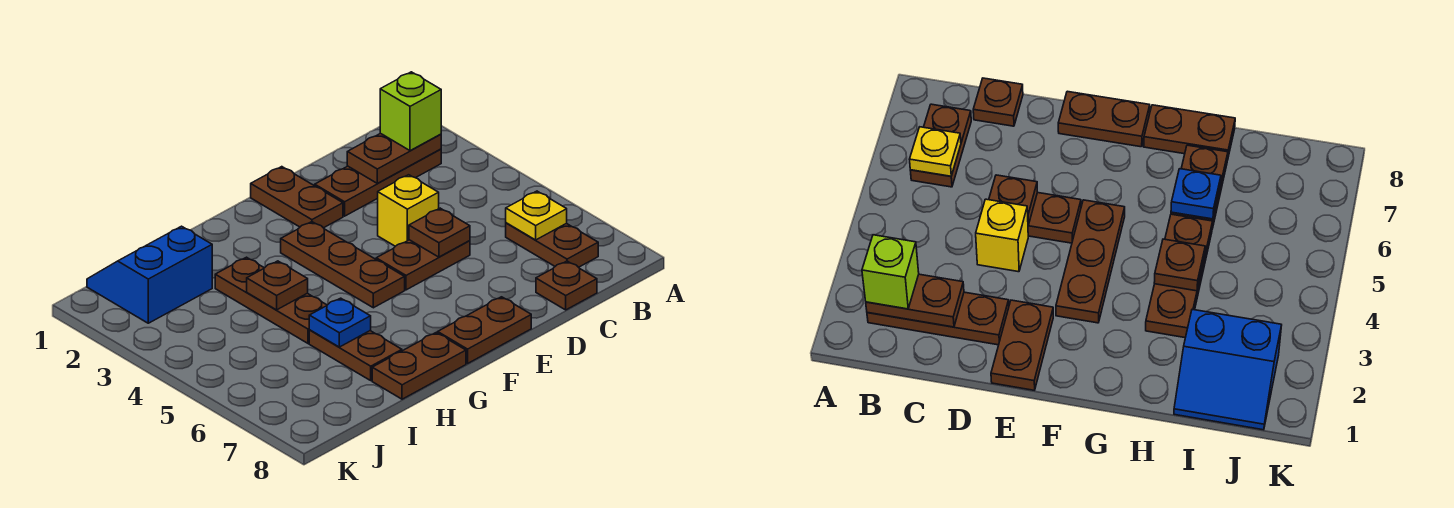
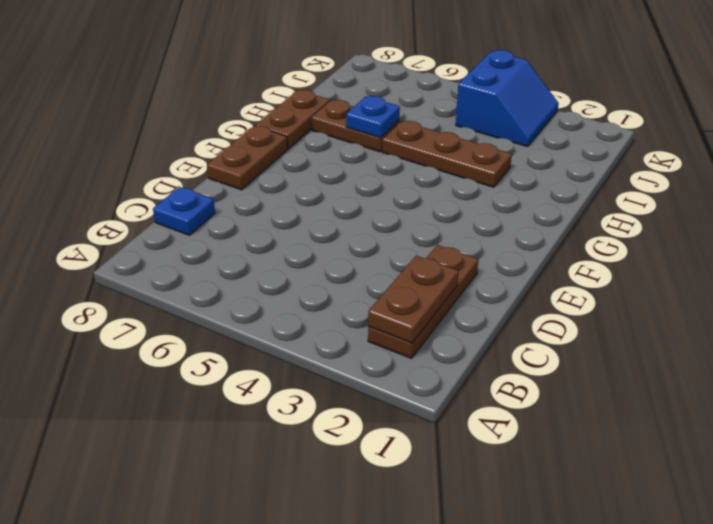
blue 1x1 plate [153,187,215,235] -> brown 1x1 plate [536,261,597,310]
blue 2x2 slope [456,50,559,147] -> blue 2x2 slope moved to [87,226,212,323]
none -> brown 1x2 plate [506,223,598,267]
none -> yellow 1x1 brick [378,175,439,246]
none -> brown 1x2 plate [376,240,470,290]

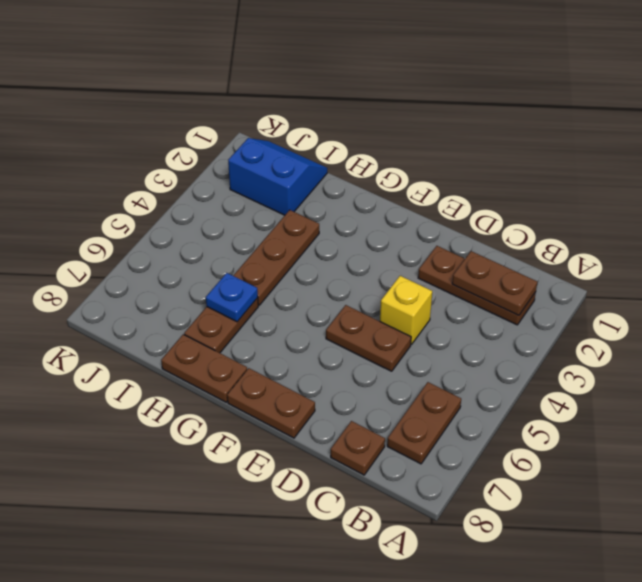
none -> brown 1x2 plate [251,167,343,228]
none -> brown 1x3 plate [281,222,405,308]
none -> yellow 1x1 plate [506,191,567,240]

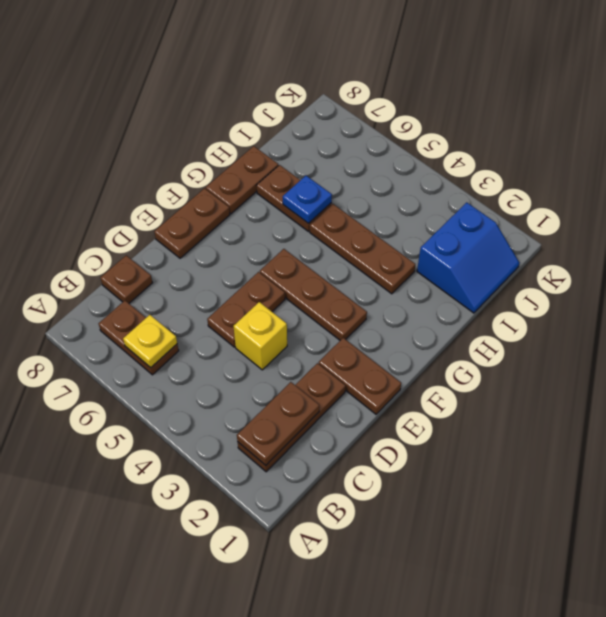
none -> brown 1x1 plate [409,208,470,257]
none -> brown 1x1 plate [247,261,308,310]
none -> lime 1x1 brick [380,72,441,151]

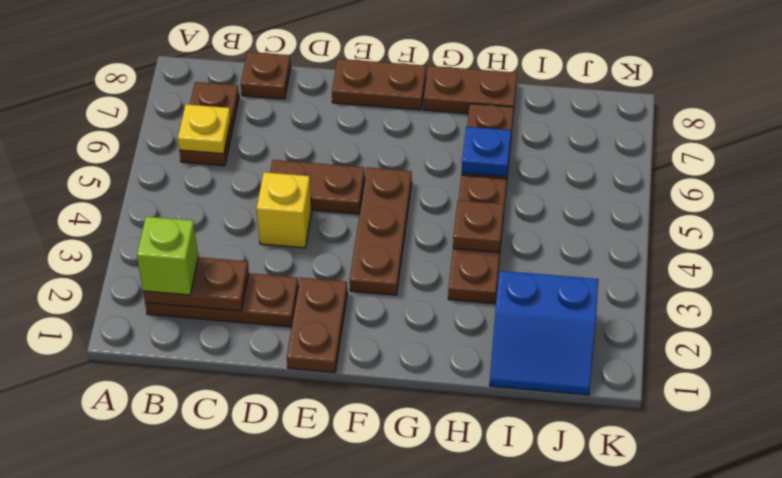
none -> brown 1x1 plate [409,208,470,257]

